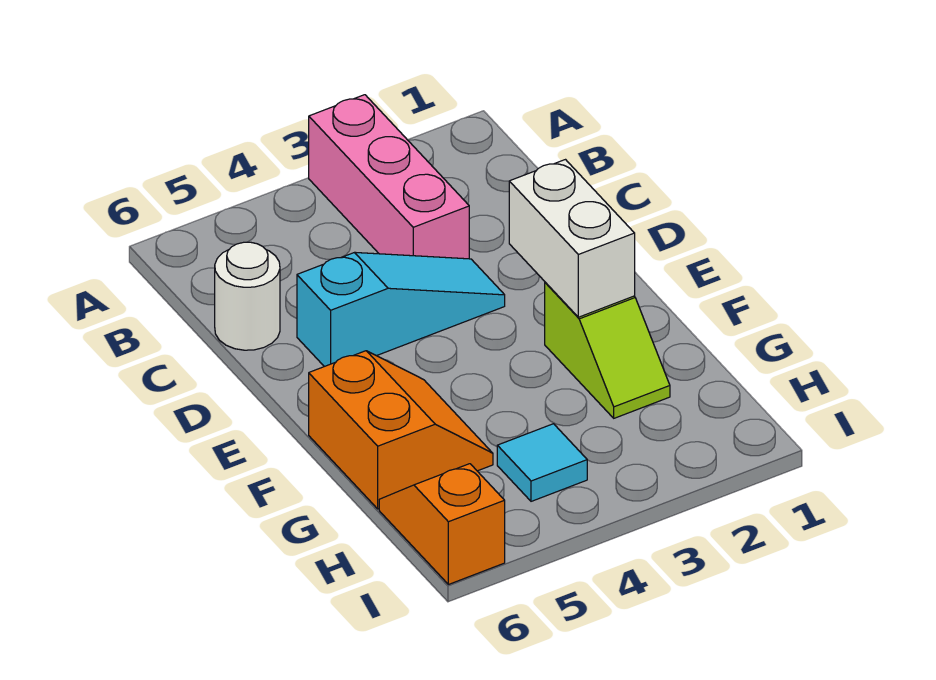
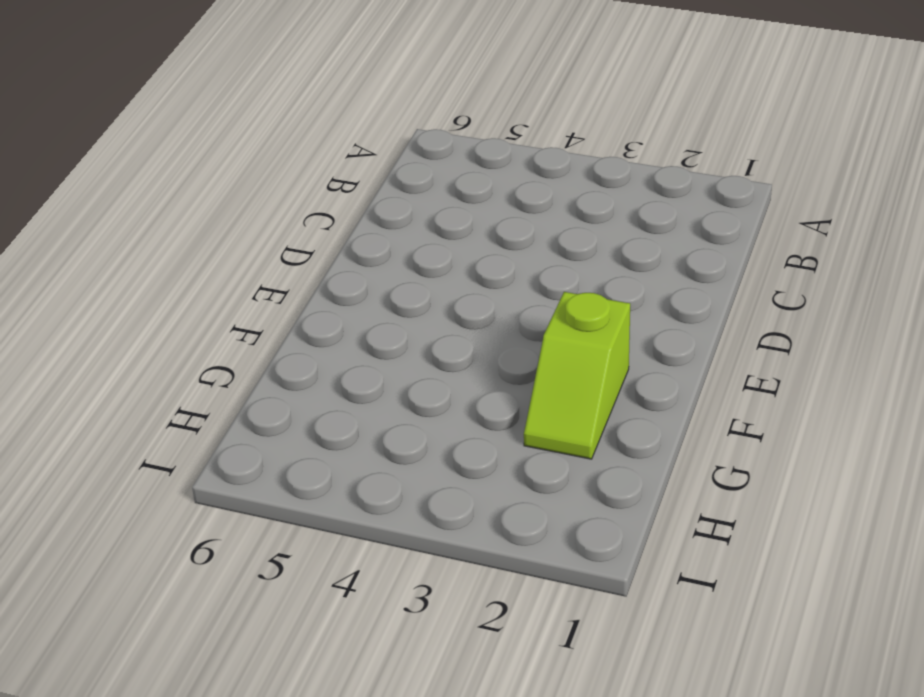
none -> pink 1x3 brick [309,95,469,259]
none -> white 1x1 round brick [215,242,280,350]

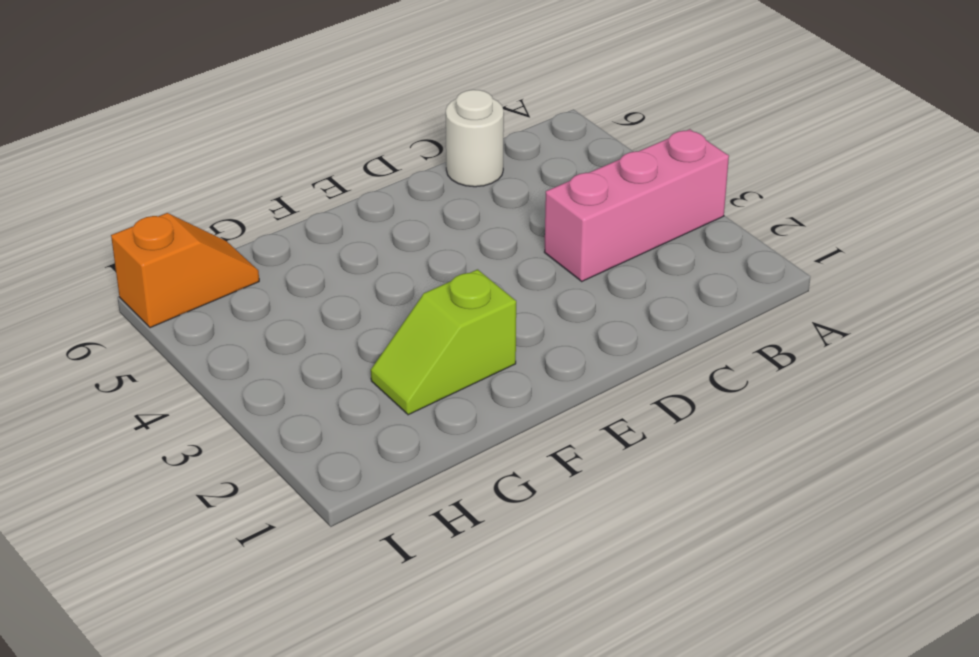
none -> cyan 1x3 slope [297,252,505,367]
none -> orange 2x2 slope [309,351,493,509]

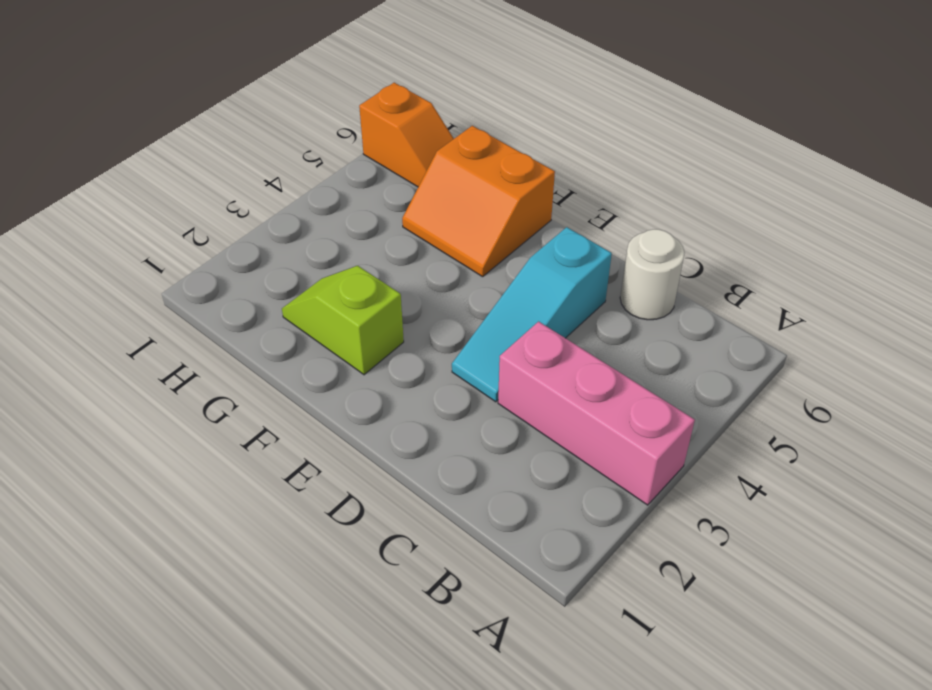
none -> cyan 1x1 tile [497,424,587,501]
none -> white 1x2 brick [509,160,635,317]

